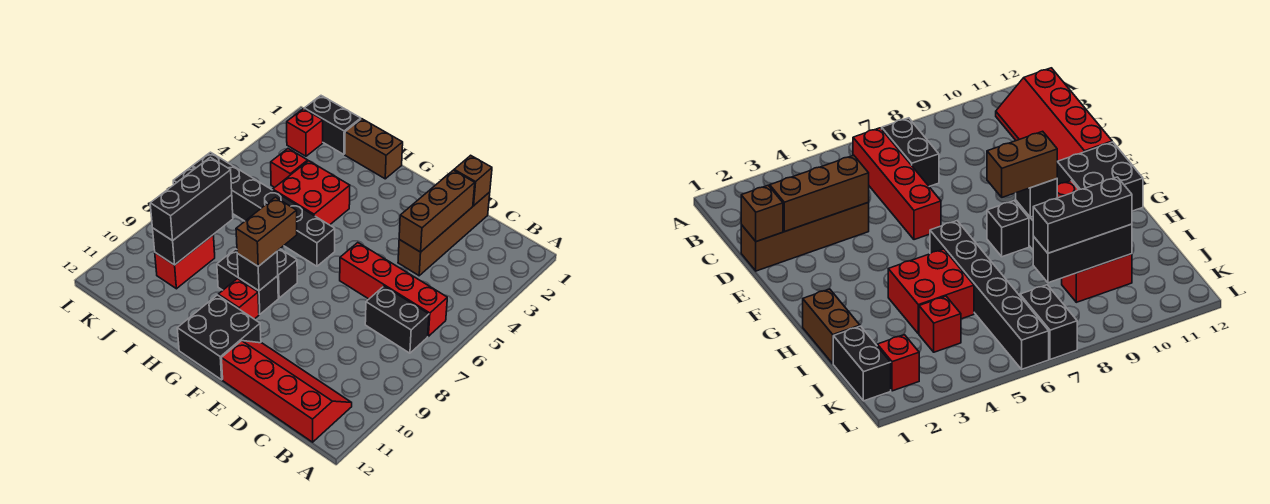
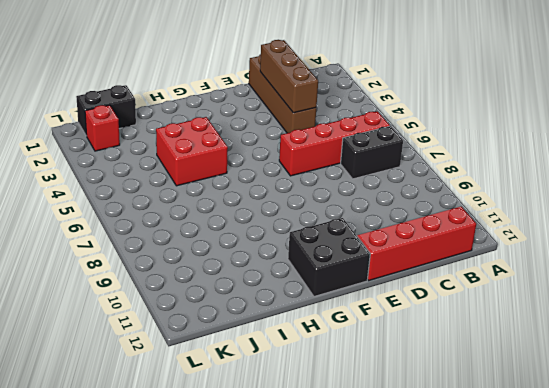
none -> black 1x6 brick [193,152,335,266]
none -> black 1x1 brick [277,249,297,298]
none -> black 1x2 brick [217,249,278,314]

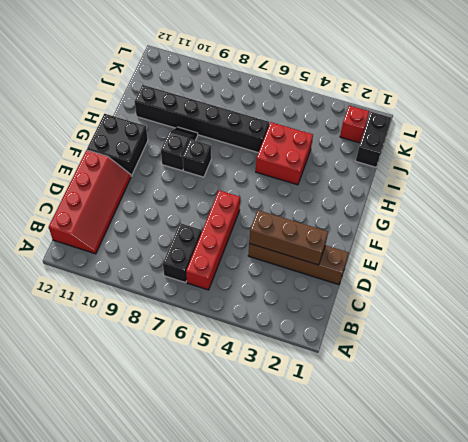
black 1x2 slope [161,127,198,171] -> black 1x2 brick [217,249,278,314]
black 1x6 brick [135,85,269,153] -> black 1x6 brick turned to [193,152,335,266]
none -> red 1x1 brick [218,279,259,319]
none -> brown 1x2 brick [345,119,403,179]
none -> red 1x1 brick [271,149,308,187]

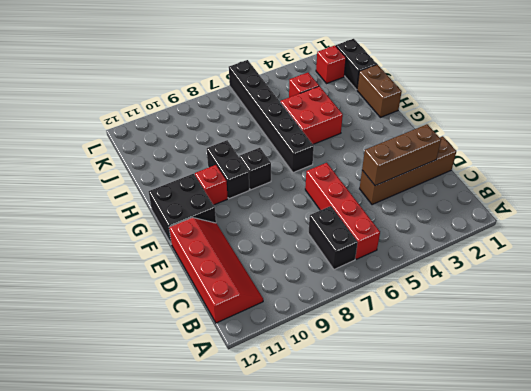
none -> red 1x2 brick [155,235,215,289]
none -> black 1x2 brick [1020,285,1077,359]
none -> brown 1x1 brick [454,155,492,206]

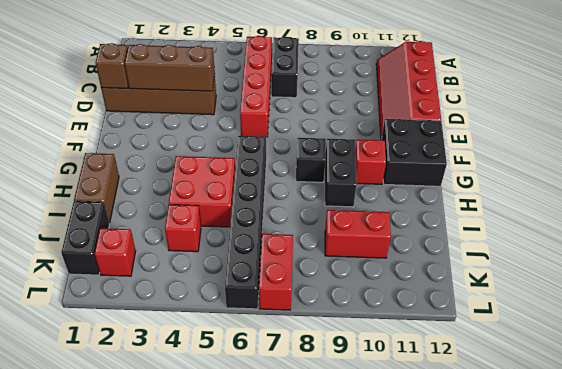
red 1x2 brick [259,234,293,310] -> black 1x2 brick [1020,285,1077,359]
none -> black 1x1 brick [237,252,278,291]
none -> black 1x3 brick [153,195,233,265]
none -> brown 1x2 brick [236,197,297,266]

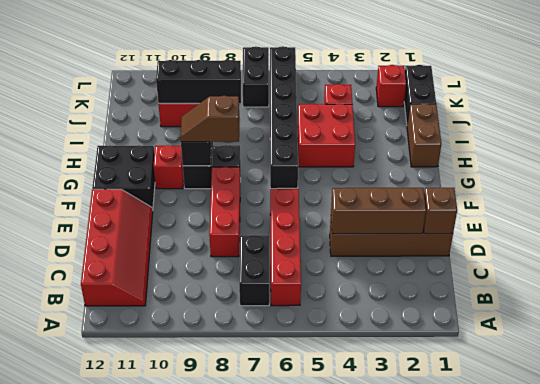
red 1x3 brick [209,167,240,257] -> none
brown 1x2 slope [180,96,239,142] -> brown 1x2 brick [236,197,297,266]
none -> black 1x3 brick [150,157,232,241]

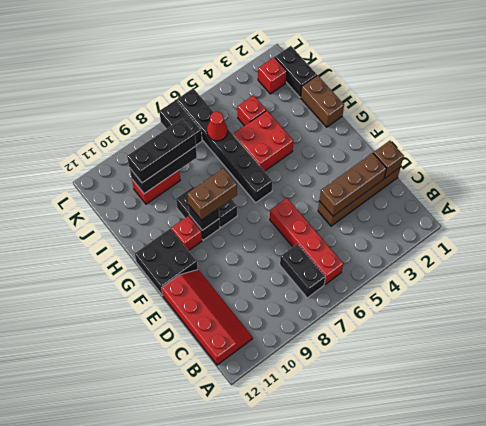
red 1x1 cone [207,112,228,141] -> none

